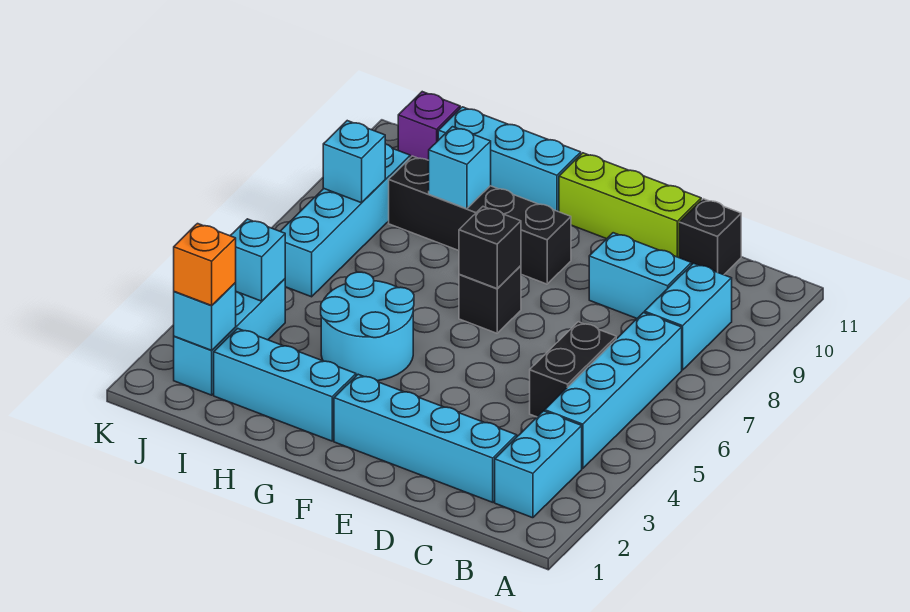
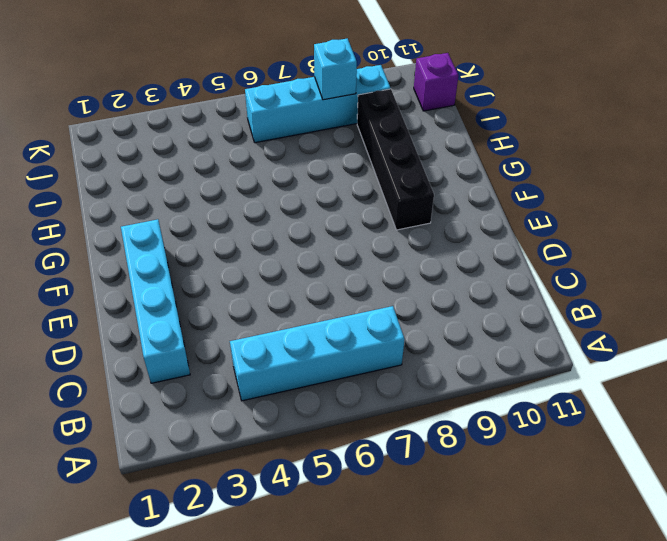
none -> cyan 1x2 brick [495,411,582,518]
none -> cyan 1x2 brick [645,263,732,370]
none -> black 1x2 brick [530,322,616,417]

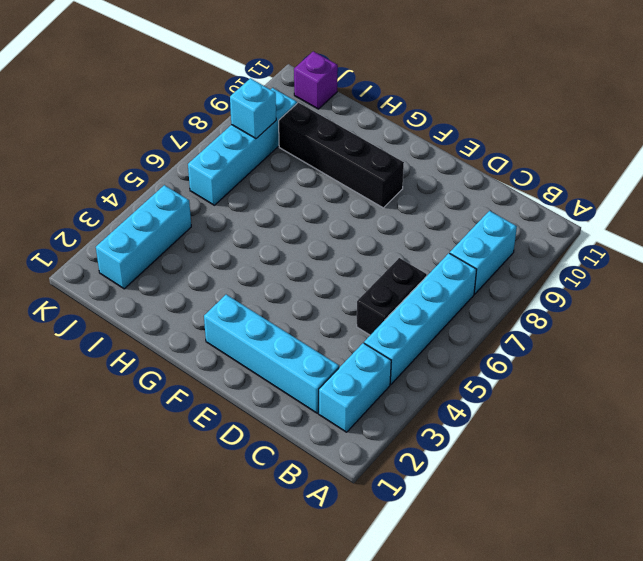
none -> cyan 1x2 brick [589,233,691,318]
none -> black 1x1 brick [679,199,741,275]
none -> lime 1x3 brick [559,153,701,258]

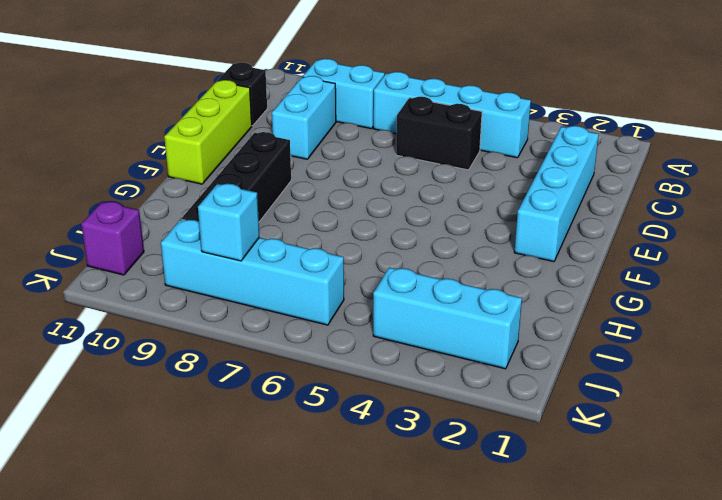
none -> cyan 1x2 brick [495,411,582,518]
none -> black 1x1 brick [459,266,521,333]
none -> cyan 1x3 brick [214,328,356,441]

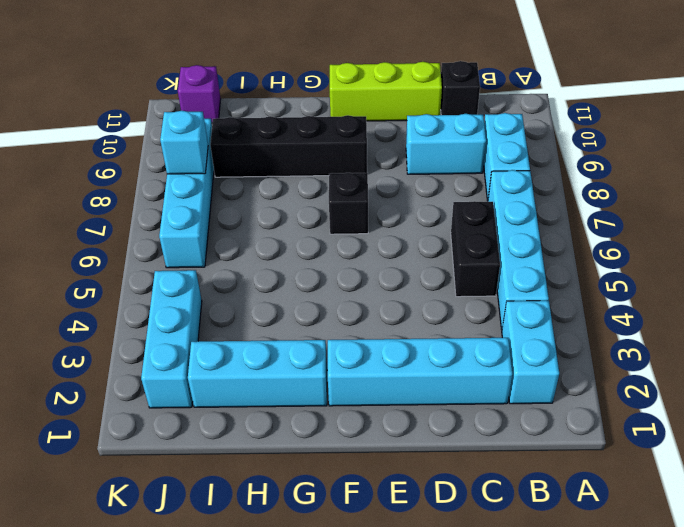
none -> cyan 2x2 round brick [321,272,414,381]
none -> cyan 1x3 brick [438,107,581,212]
none -> black 1x1 brick [459,207,521,288]

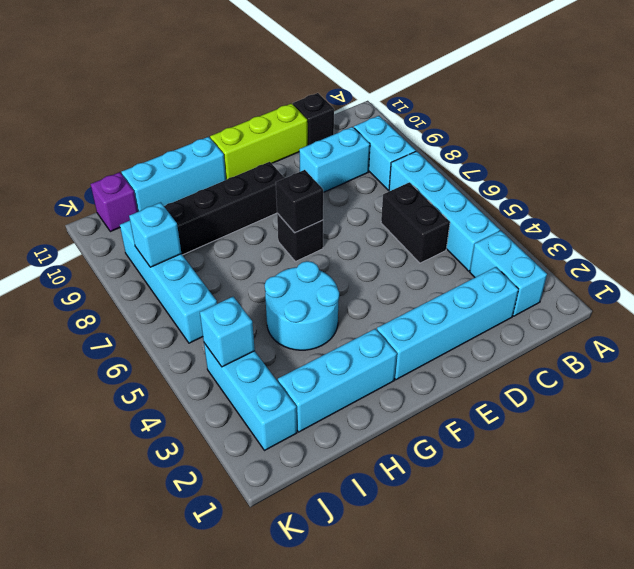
none -> cyan 1x1 brick [429,127,491,209]
none -> cyan 1x1 brick [174,283,236,350]
none -> orange 1x1 brick [174,224,236,306]

